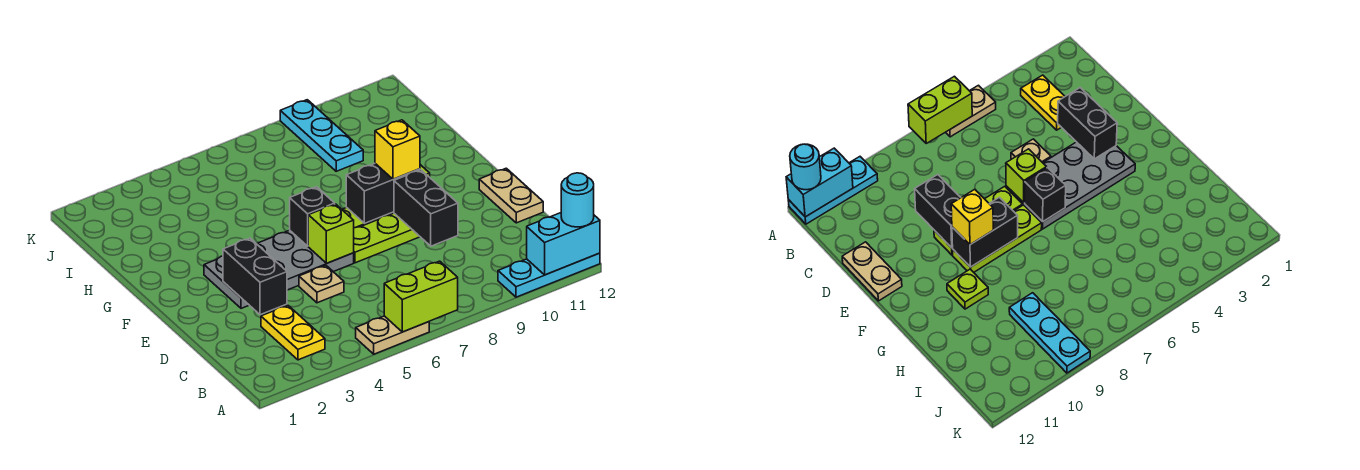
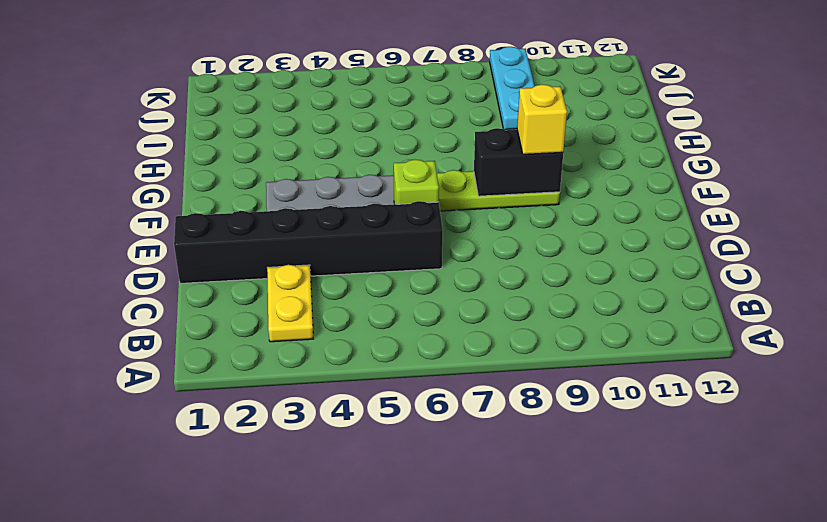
black 1x6 brick [174,201,443,283] -> tan 1x1 plate [299,265,344,303]
none -> tan 1x2 plate [356,316,429,354]
none -> cyan 1x3 plate [498,253,600,297]
none -> tan 1x2 plate [479,168,543,223]

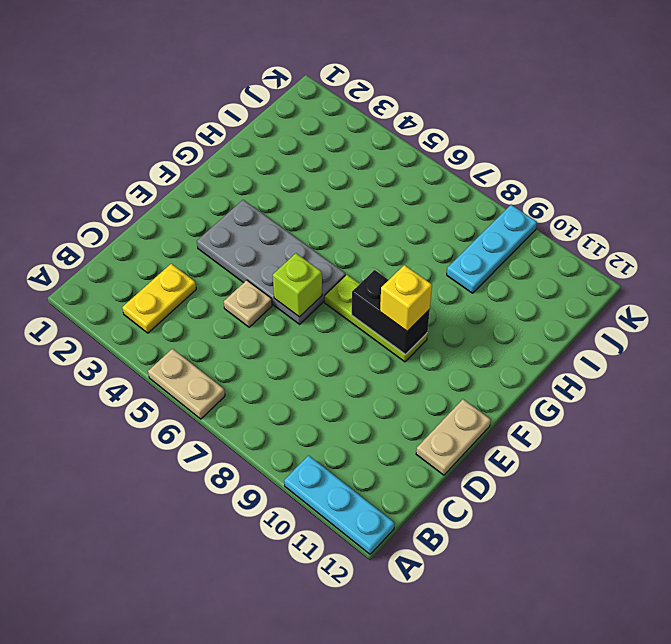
none -> lime 1x3 plate [354,213,420,263]
none -> lime 1x1 plate [947,269,988,309]
none -> lime 1x2 brick [384,261,458,332]

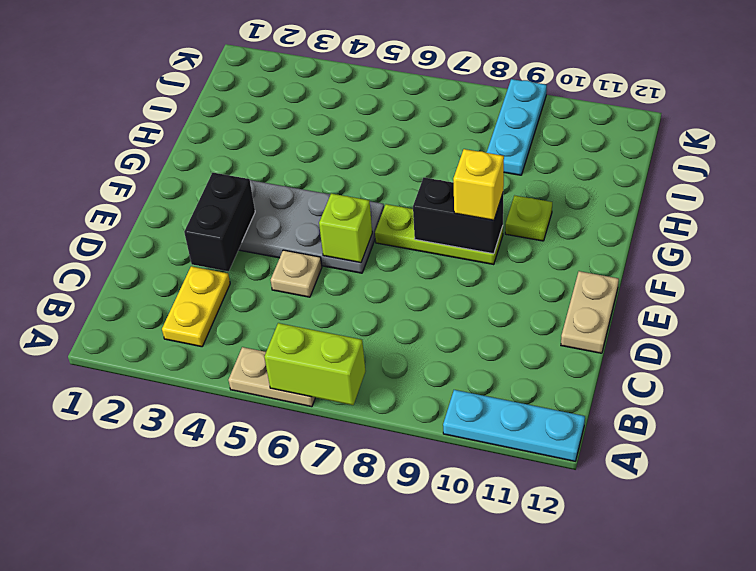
none -> lime 1x3 plate [354,213,420,263]
none -> cyan 1x2 brick [527,213,600,275]
none -> black 1x2 brick [394,170,458,246]

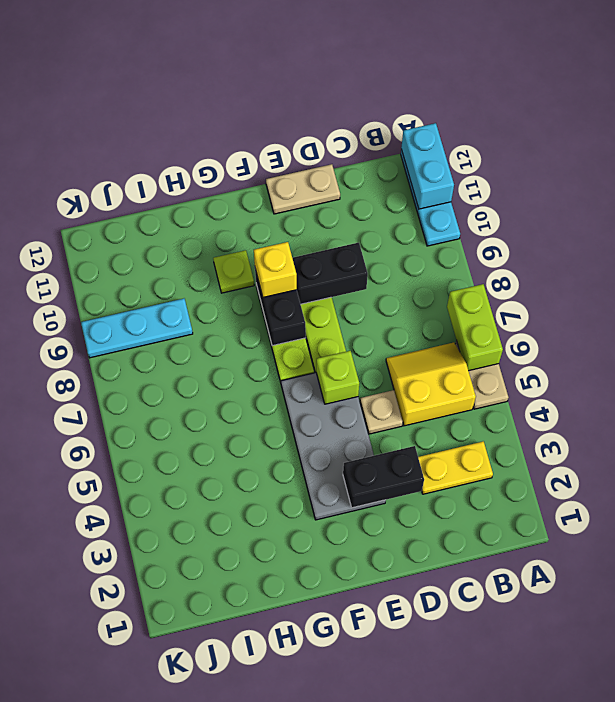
yellow 2x2 slope [386,342,476,426] -> none
none -> black 1x1 brick [290,187,335,246]
none -> cyan 1x1 round brick [561,173,594,227]

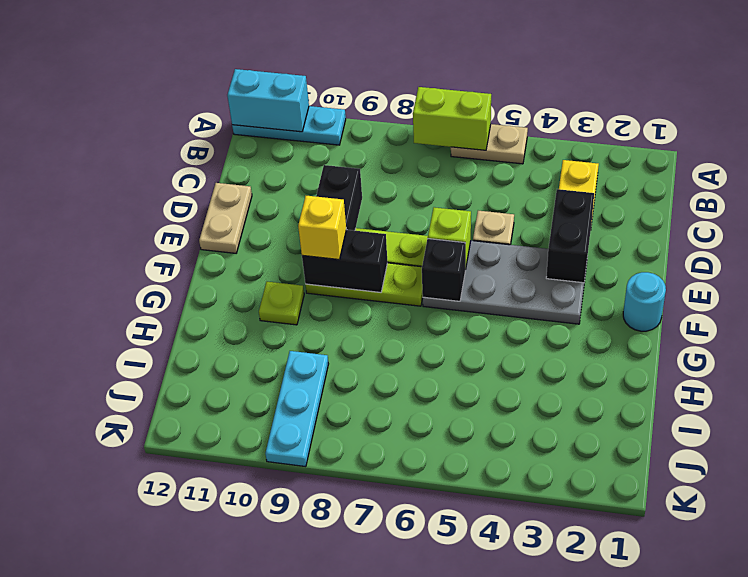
cyan 1x1 round brick [623,272,666,331] -> cyan 1x1 round brick moved to [561,173,594,227]

